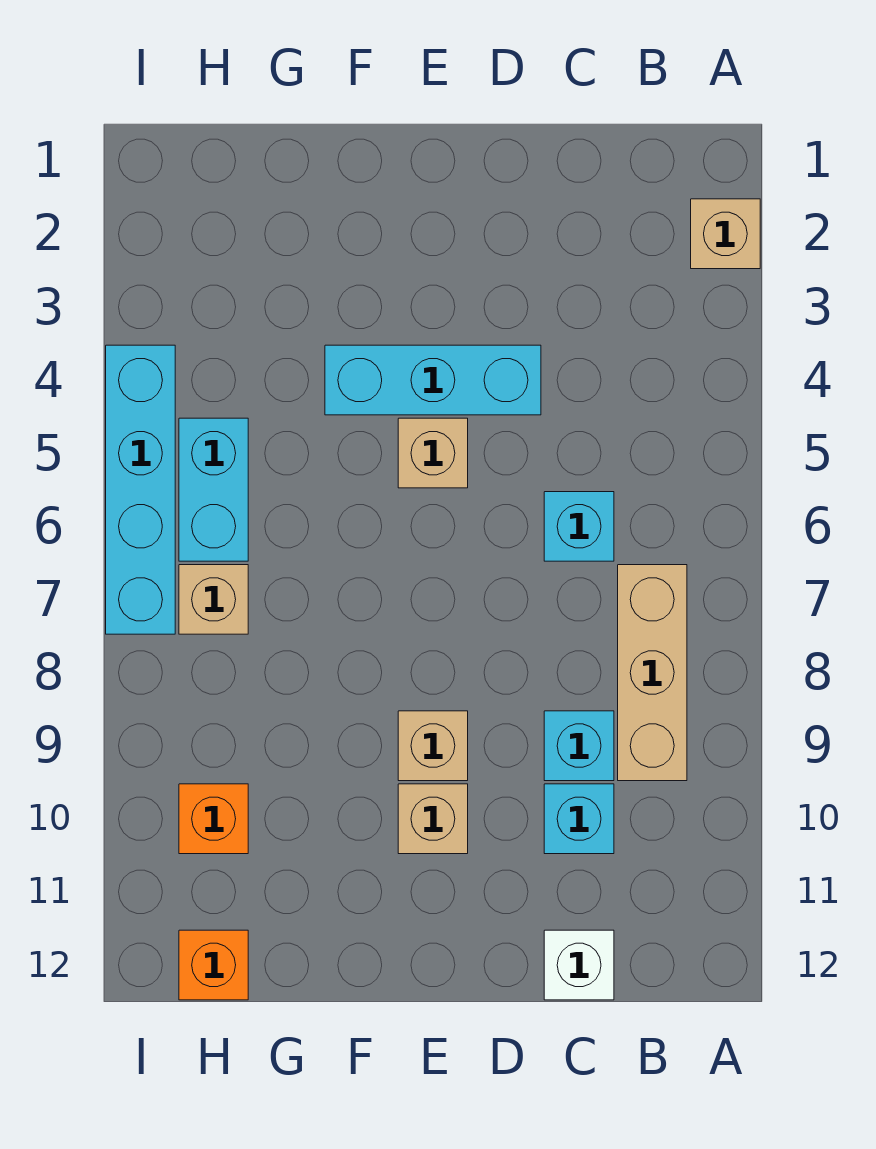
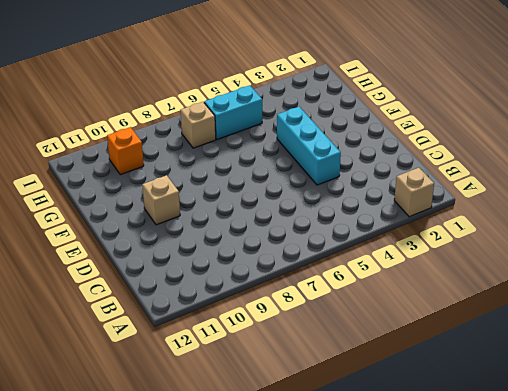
none -> tan 1x3 brick [618,565,687,781]
none -> cyan 1x1 brick [544,492,614,561]
none -> cyan 1x1 brick [544,711,614,781]

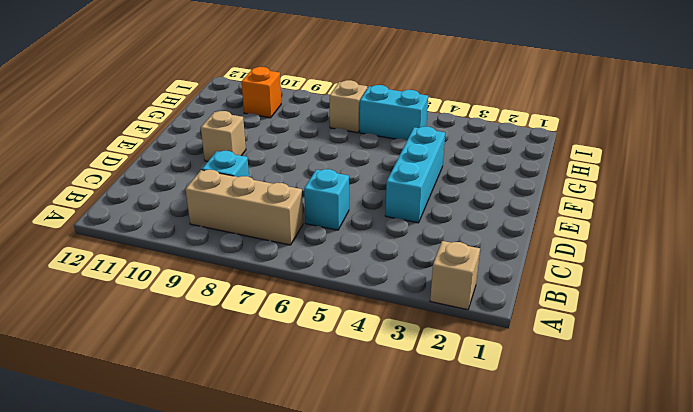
none -> cyan 1x1 brick [544,784,614,854]
none -> white 1x1 brick [544,930,614,1000]
none -> tan 1x1 brick [398,418,468,488]

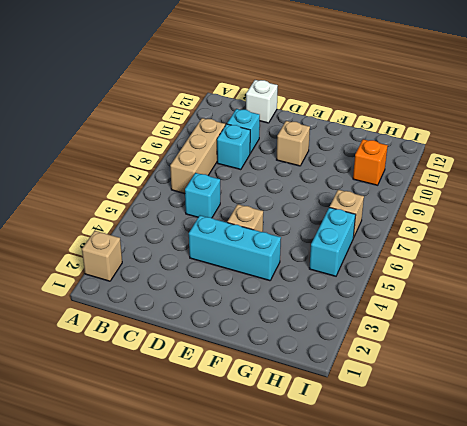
none -> tan 1x1 brick [398,711,468,781]
none -> orange 1x1 brick [179,930,248,1000]
none -> cyan 1x4 brick [106,345,175,634]

